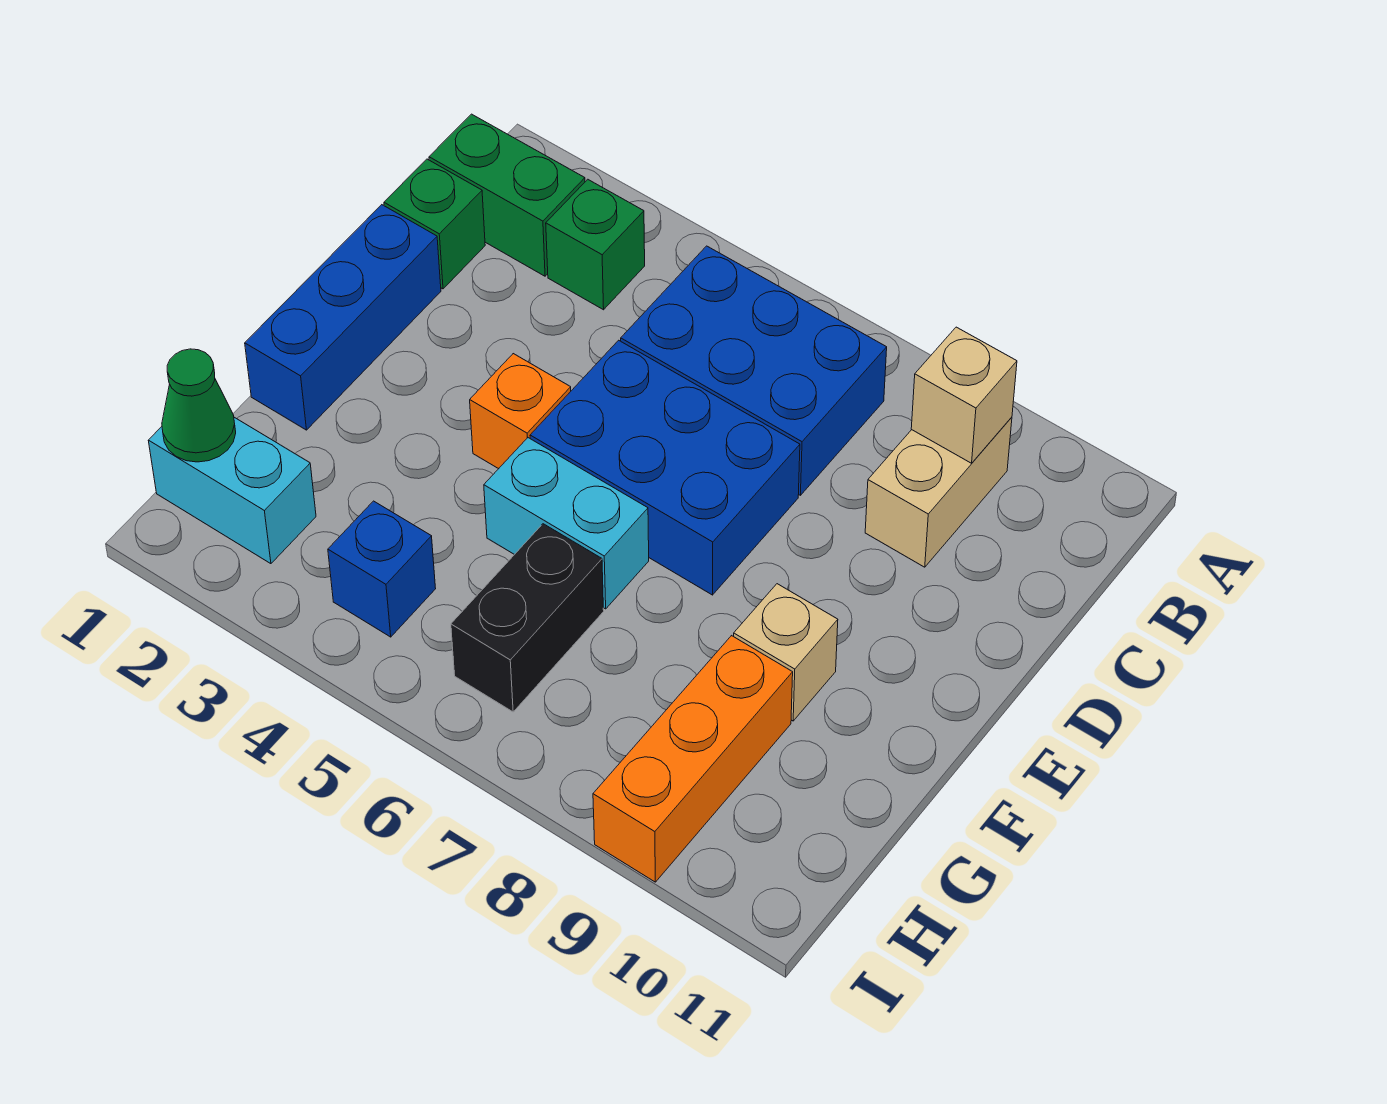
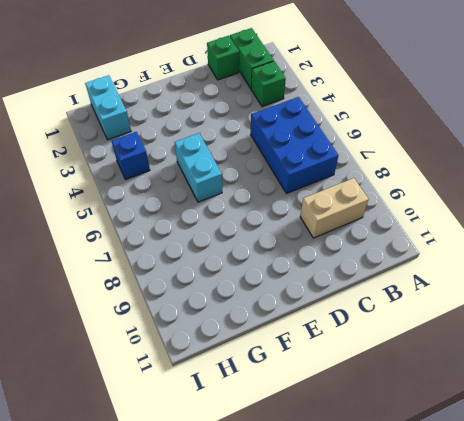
none -> blue 1x3 brick [245,205,441,430]
none -> blue 2x3 brick [530,340,800,595]
none -> orange 1x1 brick [470,354,571,469]

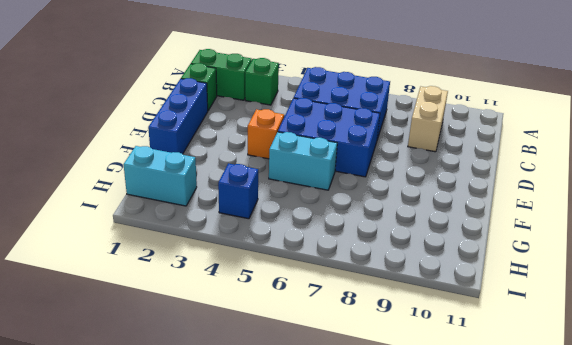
none -> tan 1x1 brick [734,584,838,721]
none -> black 1x2 brick [451,524,604,712]
none -> orange 1x3 brick [593,636,793,882]

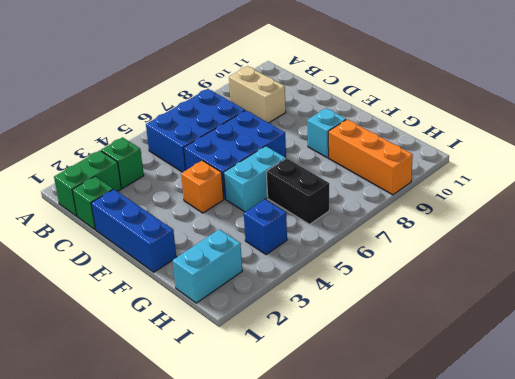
cyan 1x1 brick [307,108,346,158] -> tan 1x1 brick [734,584,838,721]
none -> tan 1x1 brick [911,327,1017,463]
none -> green 1x1 cone [162,349,236,462]

